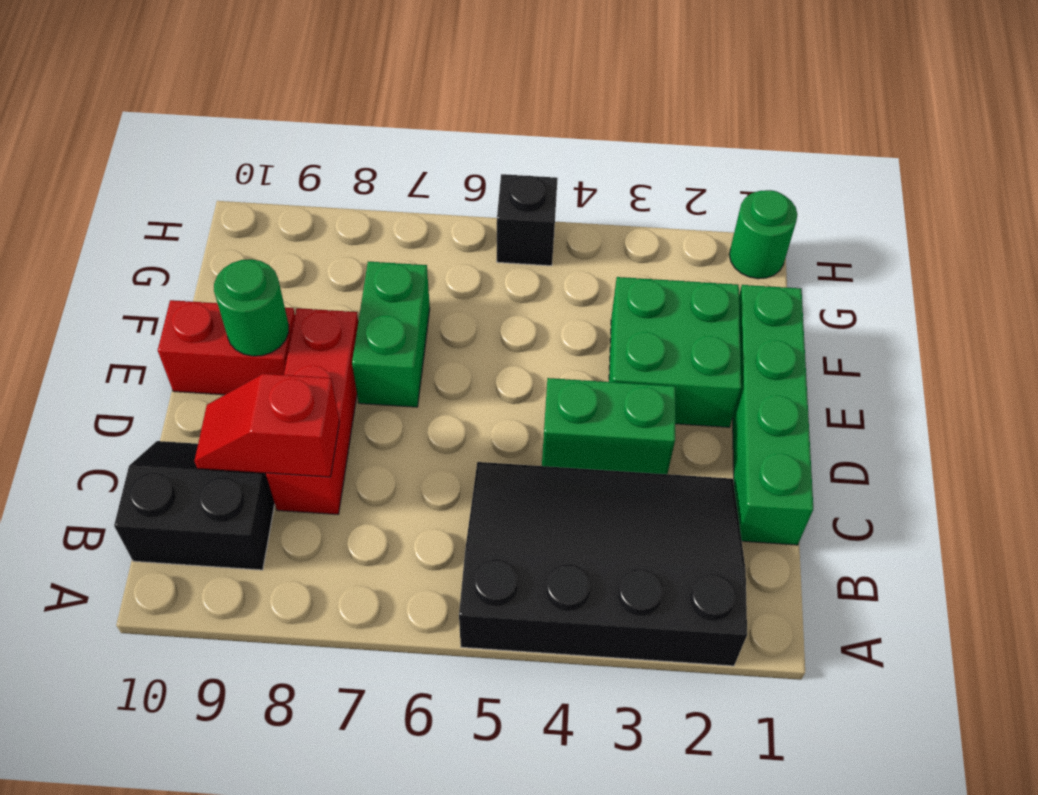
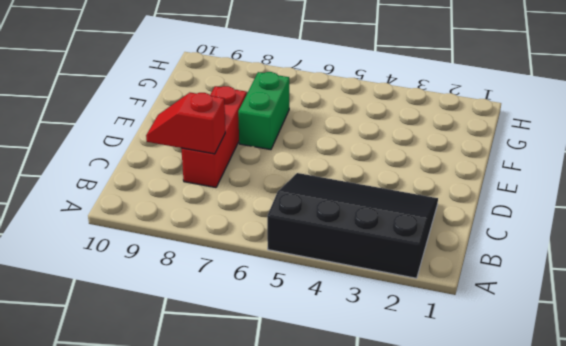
none -> black 2x2 slope [114,441,275,570]
none -> green 1x4 brick [733,285,813,545]
none -> green 1x2 brick [542,378,675,474]

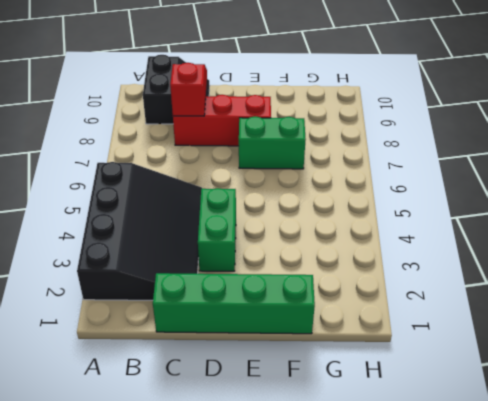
none -> green 2x2 brick [609,277,741,427]
none -> red 1x2 brick [158,300,295,395]
none -> green 1x1 round brick [729,190,797,279]

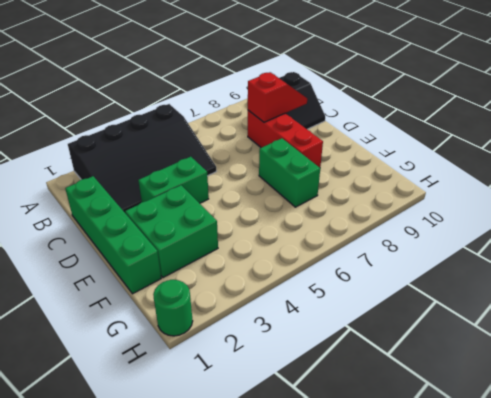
none -> red 1x2 brick [158,300,295,395]
none -> black 1x1 brick [497,174,558,266]
none -> green 1x1 round brick [214,259,289,356]

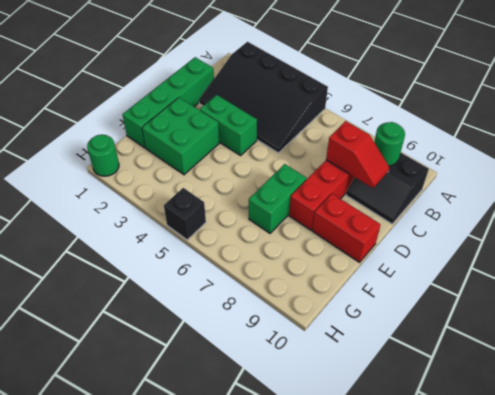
green 1x1 round brick [374,122,405,166] -> green 1x1 round brick moved to [214,259,289,356]

